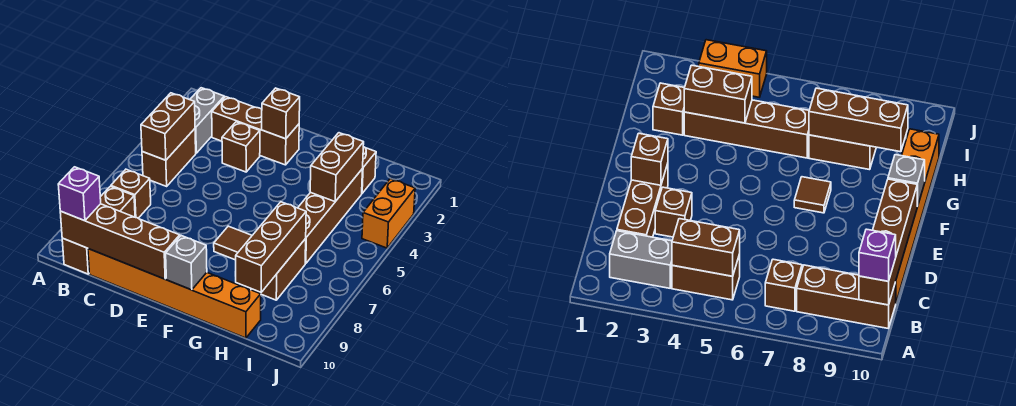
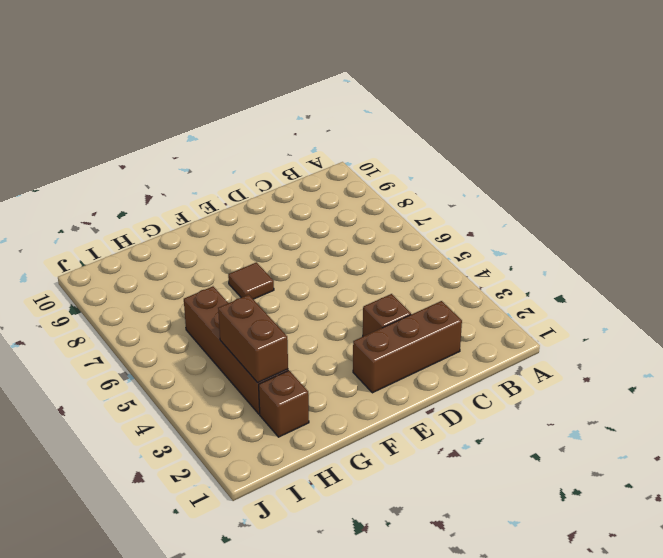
none -> grey 1x2 brick [190,88,224,153]
none -> brown 1x2 brick [142,129,196,186]
none -> brown 1x1 brick [111,169,151,218]

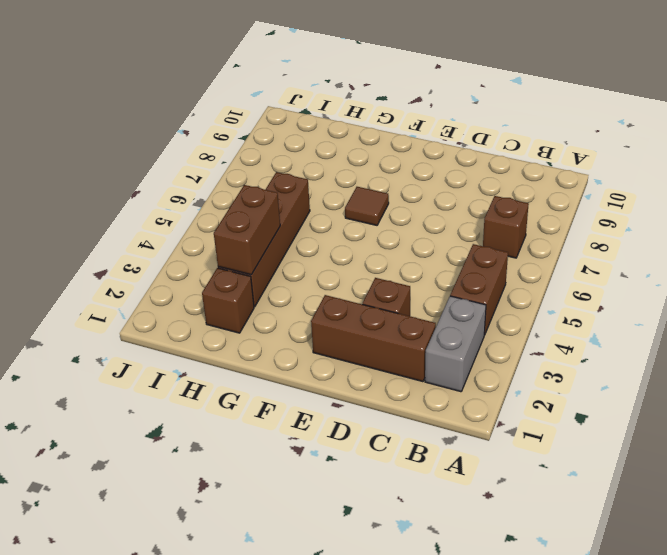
none -> brown 1x3 brick [62,186,135,274]
none -> orange 1x6 brick [88,249,261,338]
none -> brown 1x2 brick [251,239,306,300]

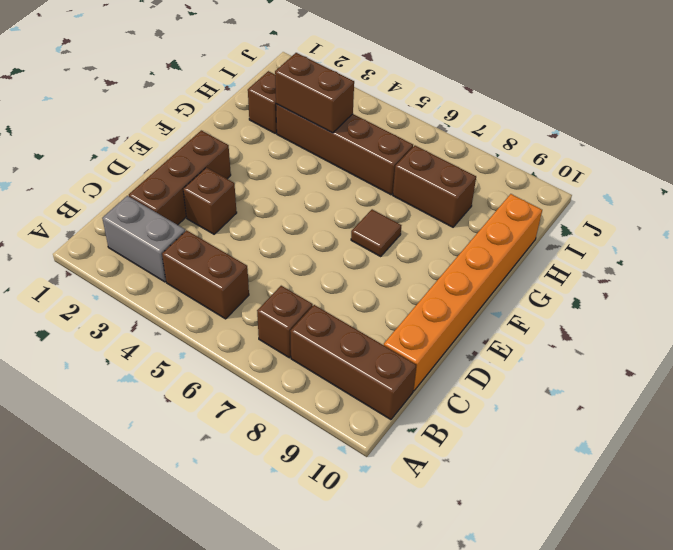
none -> orange 1x2 brick [362,179,415,248]
none -> brown 1x2 brick [141,93,195,160]
none -> brown 1x4 brick [60,204,180,279]

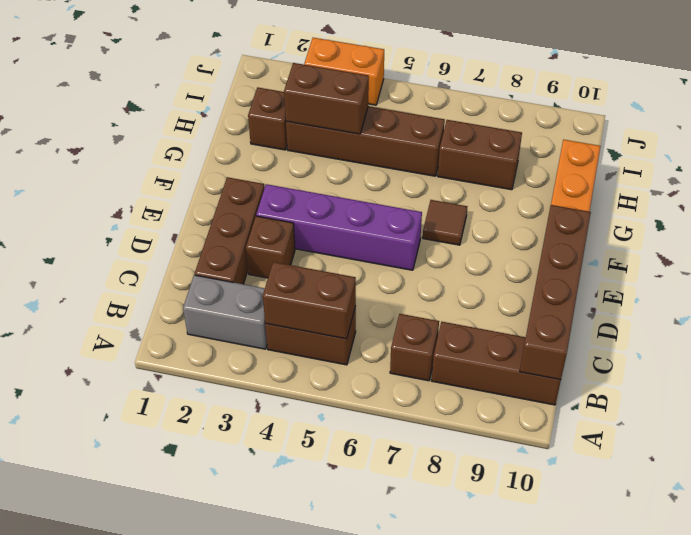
purple 1x4 brick [256,184,422,270] -> none
none -> brown 1x1 brick [262,88,300,139]
none -> grey 1x1 brick [166,236,207,290]
none -> brown 1x3 brick [235,202,306,292]

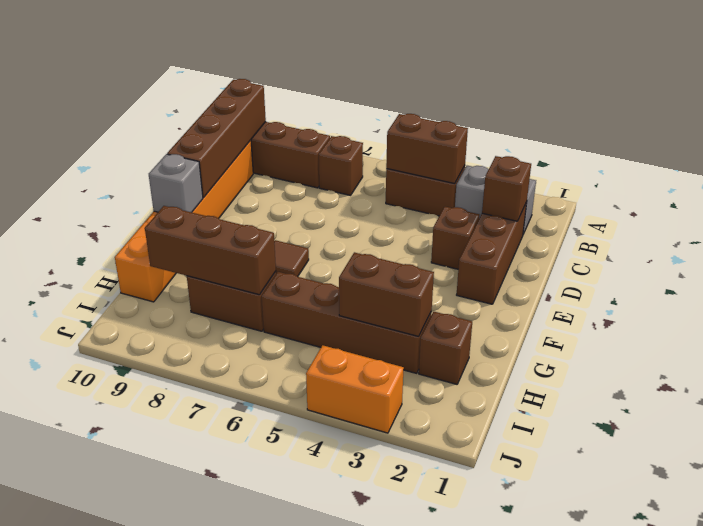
brown 1x1 brick [482,156,531,221] -> brown 1x1 brick moved to [262,88,300,139]
none -> purple 1x1 brick [58,167,101,221]

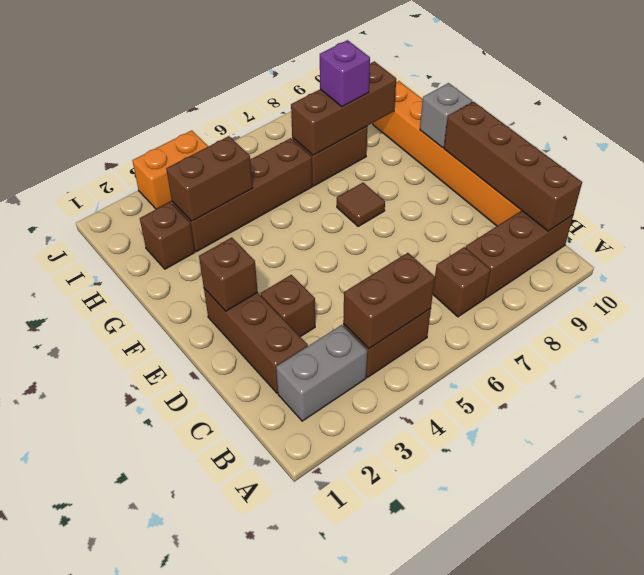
purple 1x1 brick [320,40,370,107] -> purple 1x1 brick moved to [58,167,101,221]

